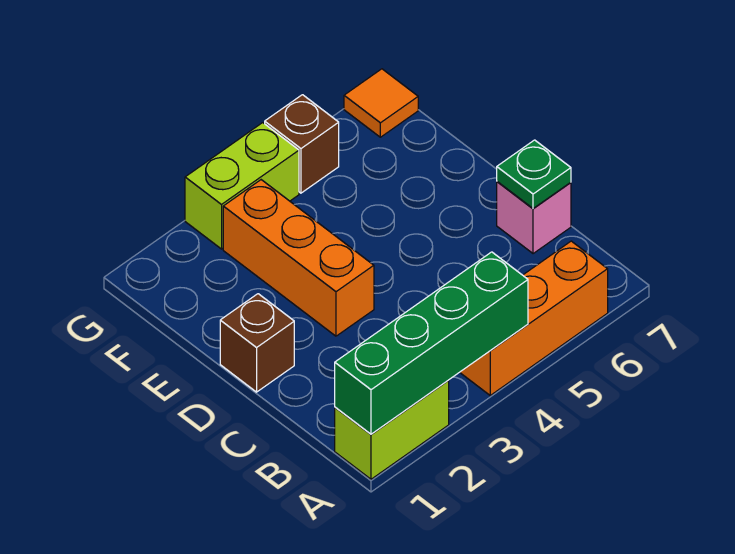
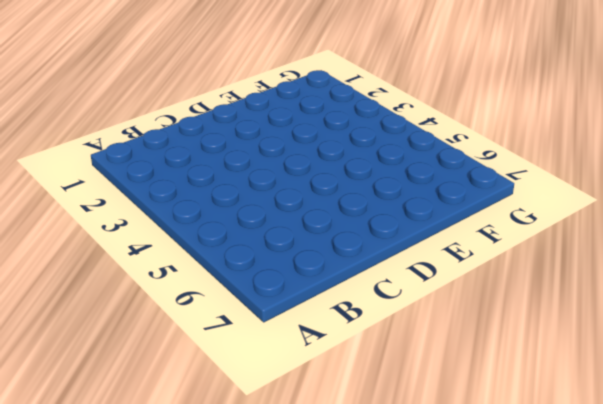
none -> lime 1x2 brick [335,381,449,479]
none -> orange 1x3 brick [460,241,608,395]

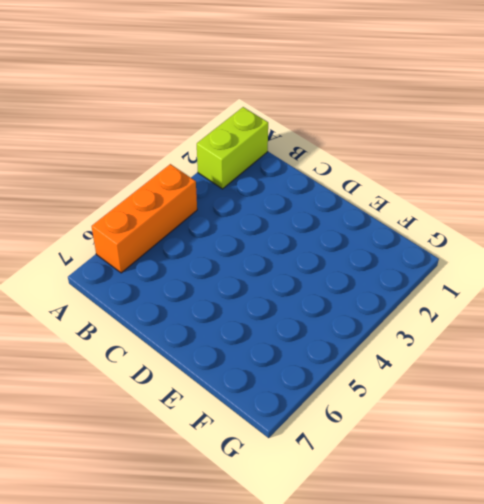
none -> pink 1x1 brick [497,182,571,254]
none -> brown 1x1 brick [220,294,294,392]

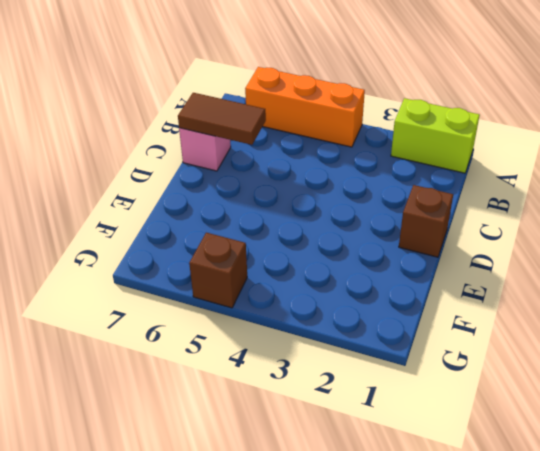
brown 1x2 tile [178,93,266,145] -> green 1x1 plate [497,140,571,208]
none -> orange 1x3 brick [223,180,374,336]
none -> lime 1x2 brick [185,123,299,249]

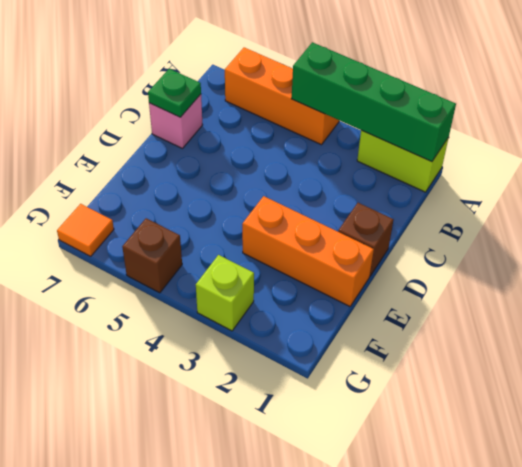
orange 1x3 brick [242,196,374,306] -> orange 1x3 brick turned to [223,180,374,336]
lime 1x1 brick [196,255,254,331] -> lime 1x2 brick [185,123,299,249]

